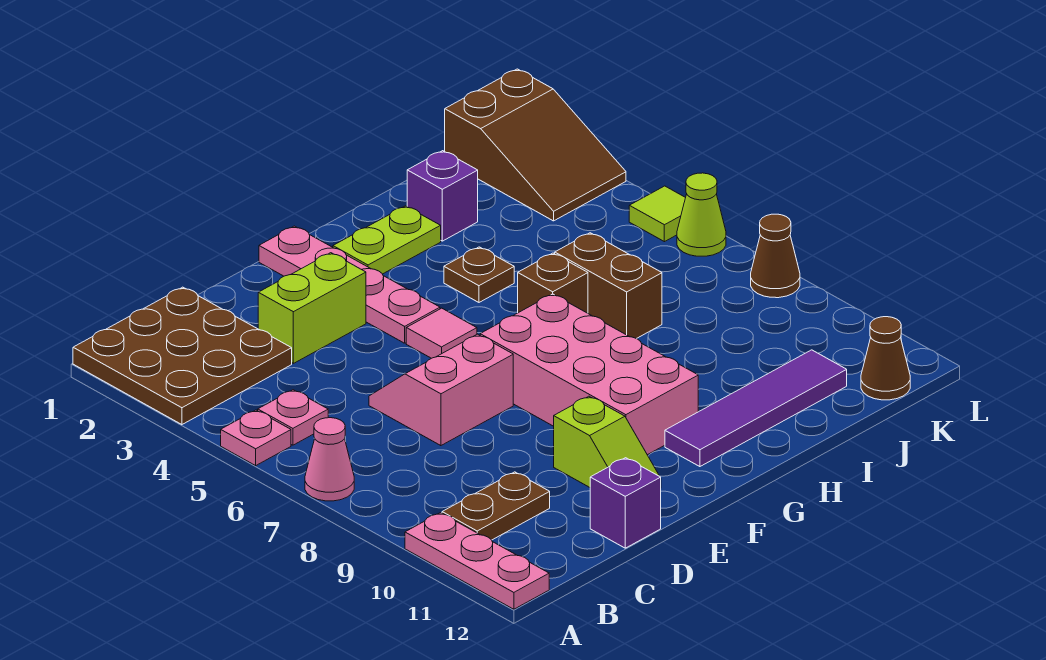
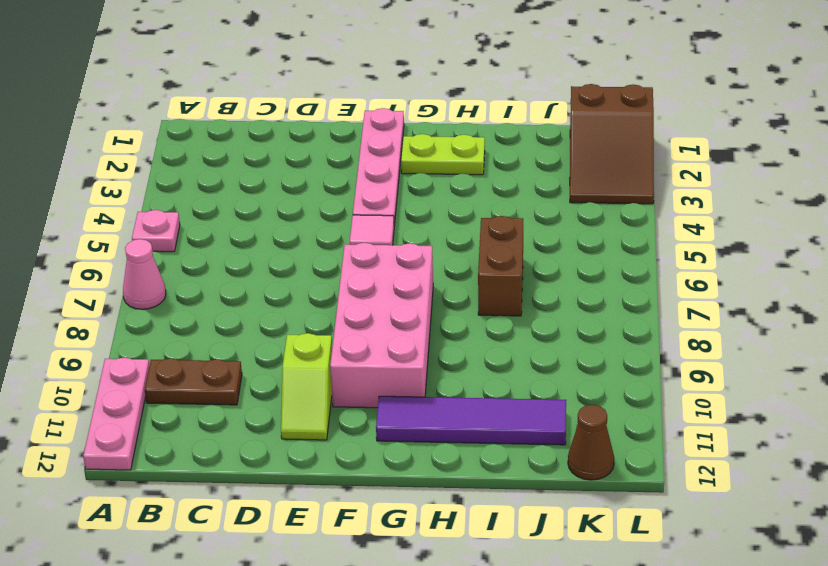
none -> brown 3x3 plate [73,287,292,425]
none -> pink 1x1 plate [258,390,328,445]
none -> lime 1x2 brick [258,253,366,363]

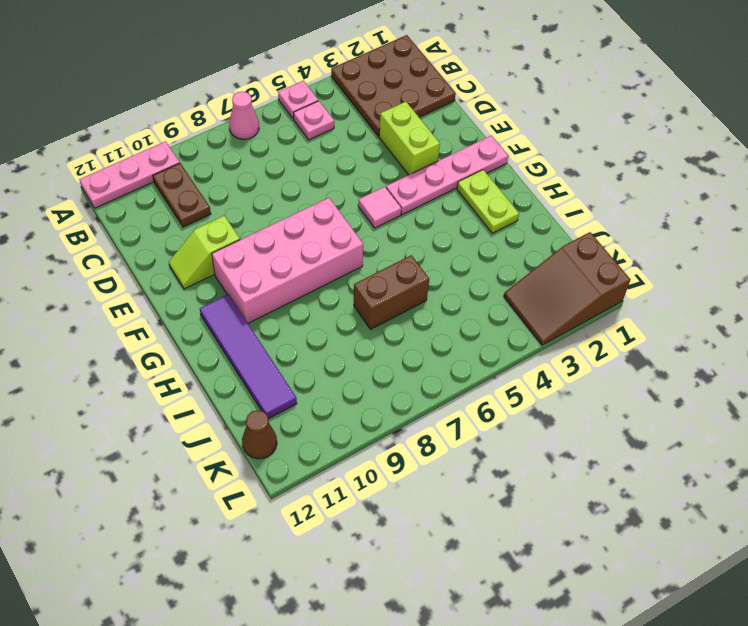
none -> pink 2x2 slope [369,334,513,446]
none -> purple 1x1 brick [590,458,661,548]
none -> brown 1x1 plate [444,247,514,302]

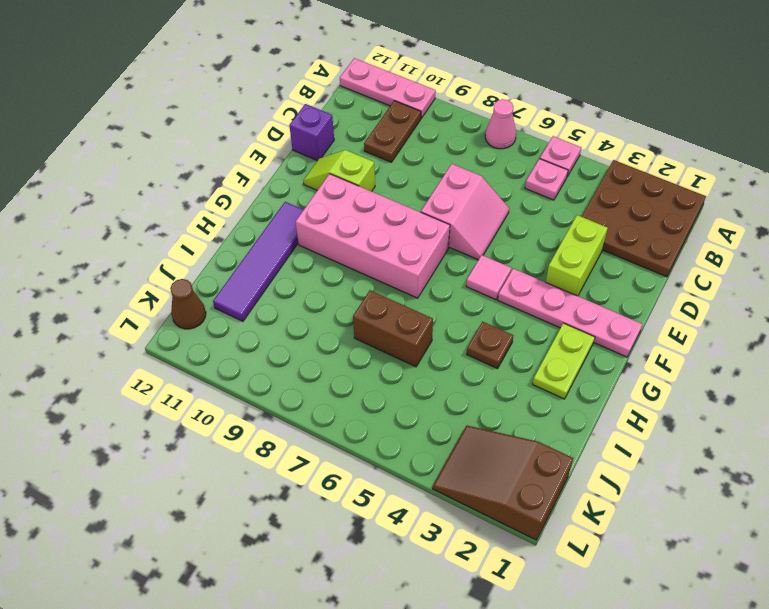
none -> brown 1x1 brick [518,253,588,313]
none -> purple 1x1 brick [407,151,478,241]
none -> lime 1x1 tile [629,186,686,242]

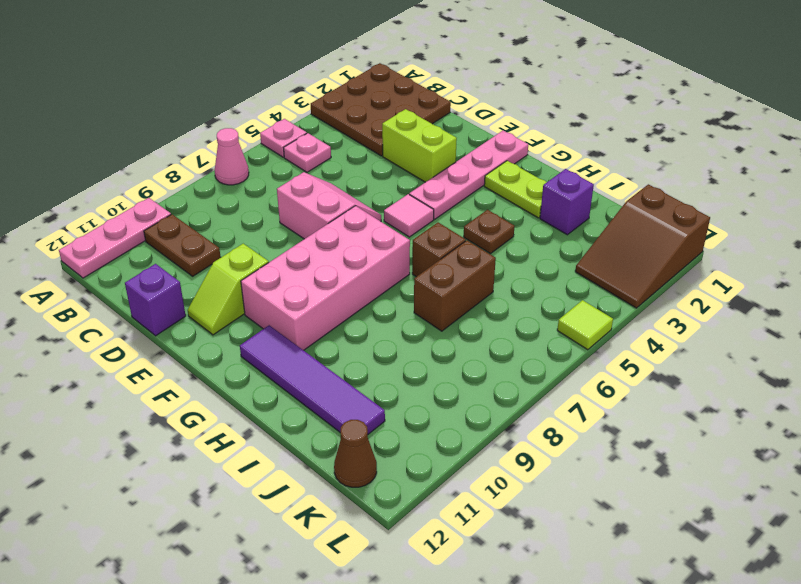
none -> lime 1x1 cone [677,173,726,256]
none -> brown 1x1 cone [751,214,800,298]

